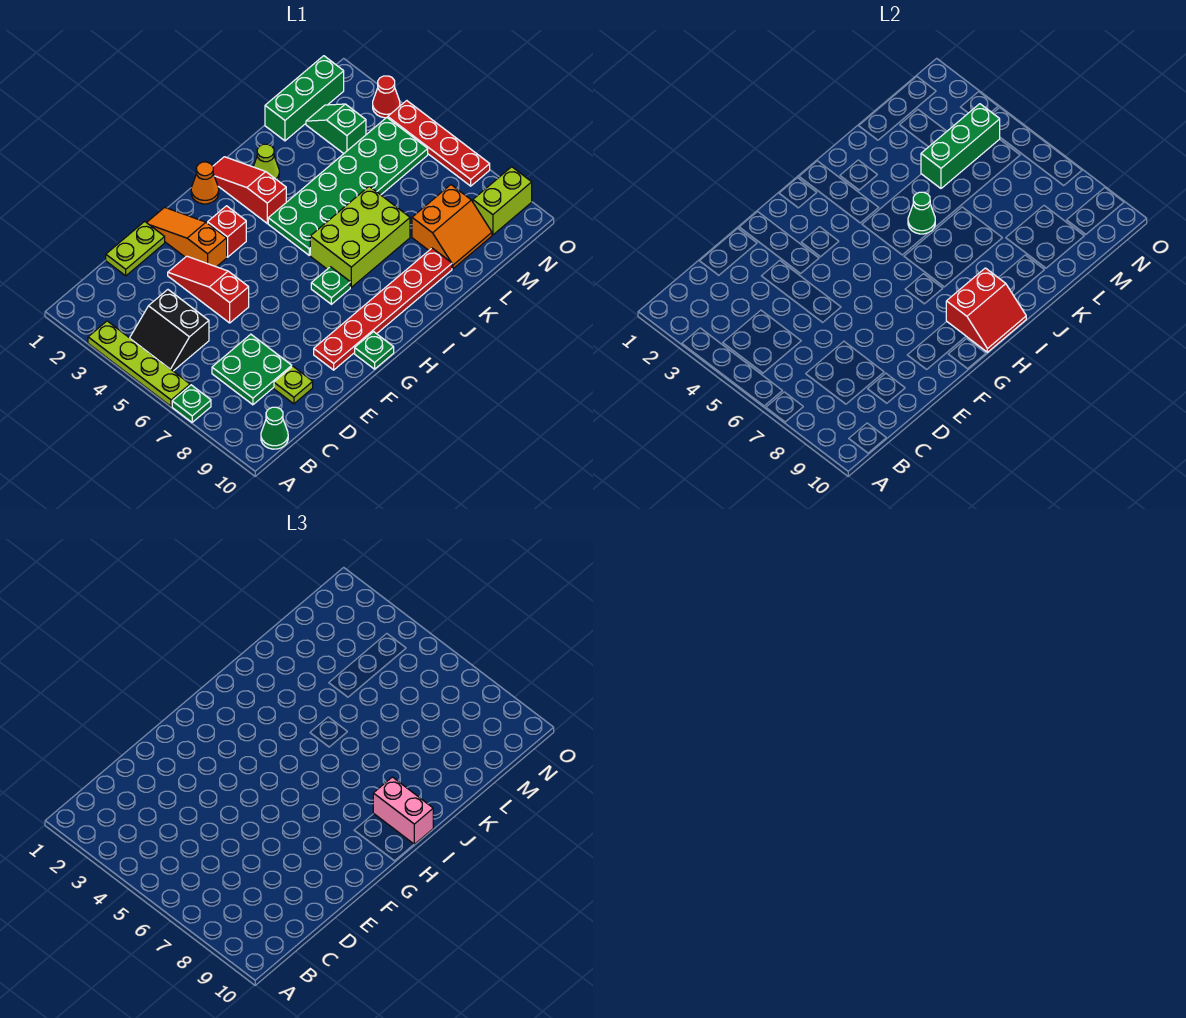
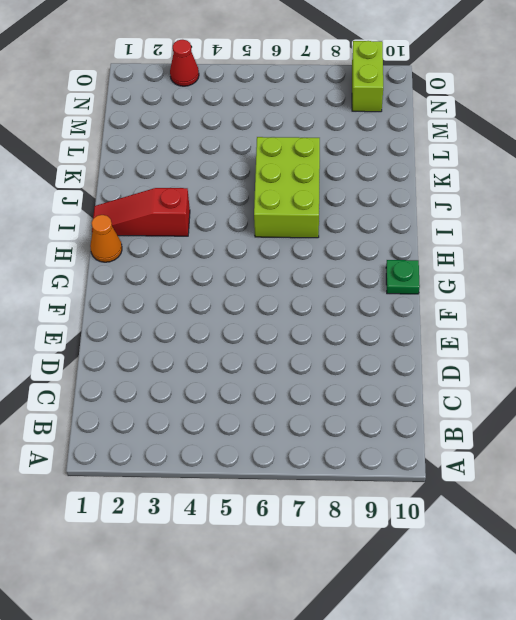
none -> lime 1x4 plate [88,321,190,406]
none -> green 1x1 plate [172,385,211,422]
none -> black 2x2 slope [130,290,209,371]

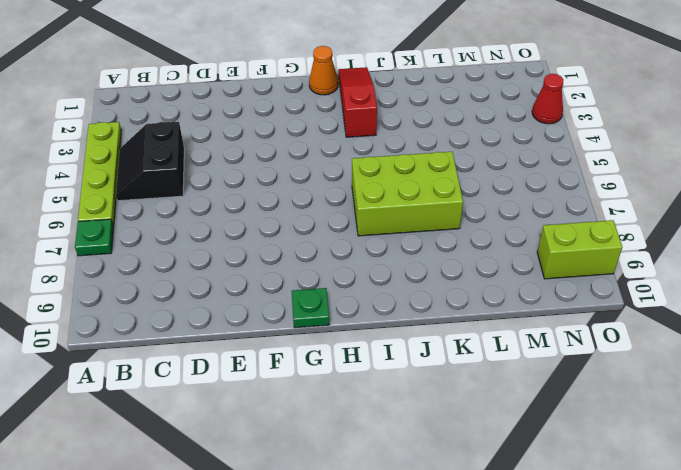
none -> green 1x1 cone [261,407,288,449]
none -> green 2x2 plate [212,334,292,405]
none -> lime 1x2 plate [106,221,165,276]

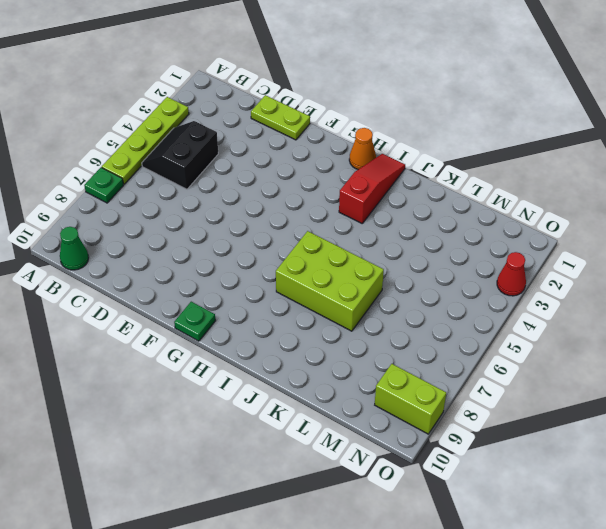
none -> green 2x2 plate [212,334,292,405]
none -> lime 1x1 plate [274,366,313,404]
none -> red 1x3 slope [168,256,249,323]

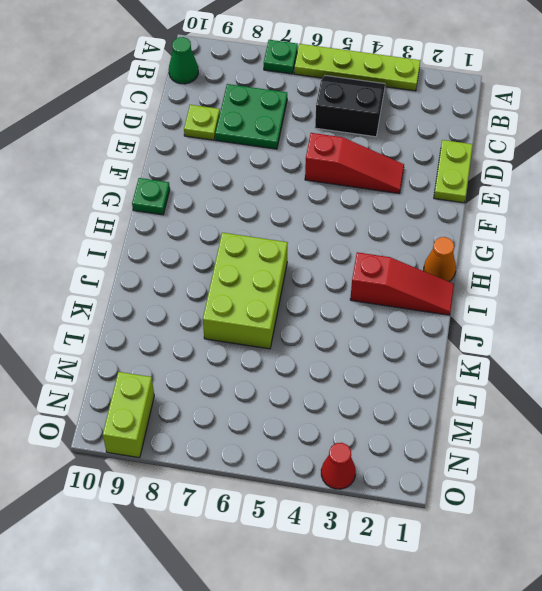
none -> orange 1x3 slope [147,207,227,267]
none -> red 1x6 plate [314,248,452,370]
none -> red 1x1 brick [208,206,246,257]

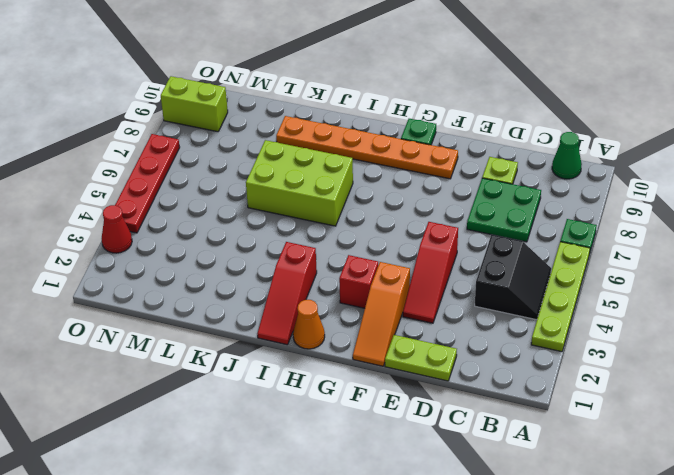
orange 1x6 plate [276,116,458,179] -> red 1x6 plate [314,248,452,370]
none -> green 1x1 plate [311,267,350,304]
none -> green 2x6 plate [268,118,428,255]
none -> lime 1x1 cone [253,144,279,180]

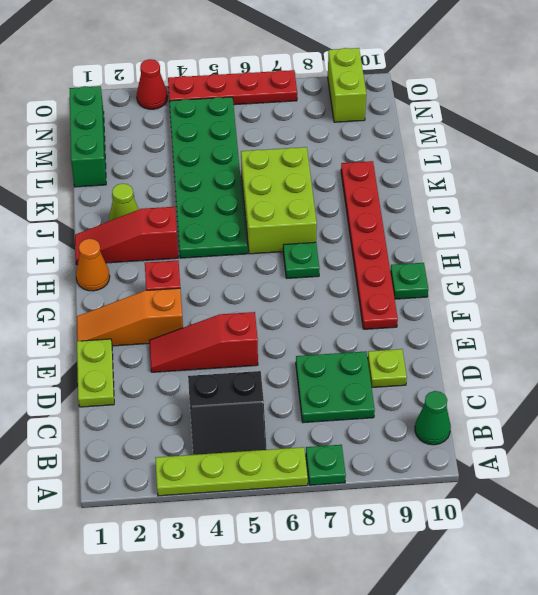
none -> orange 2x2 slope [412,185,492,269]
none -> green 1x2 slope [306,104,366,154]
none -> red 2x2 slope [946,268,1026,352]

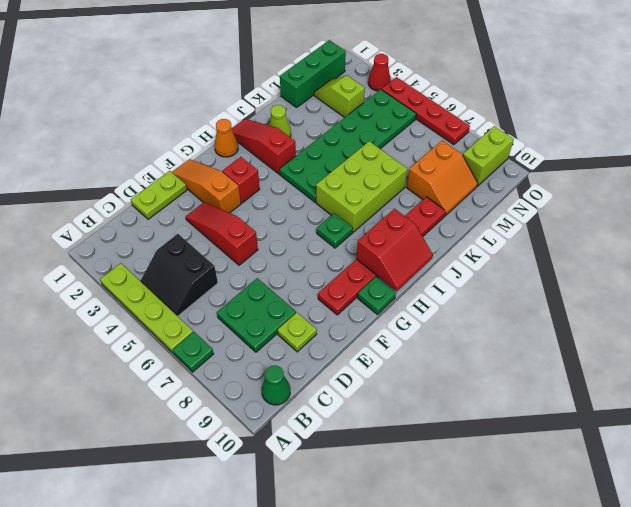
lime 1x2 slope [314,75,365,117] -> green 1x2 slope [306,104,366,154]
none -> green 1x1 cone [908,192,935,234]
none -> green 1x3 brick [921,104,1000,188]
none -> pink 1x2 brick [373,777,433,844]

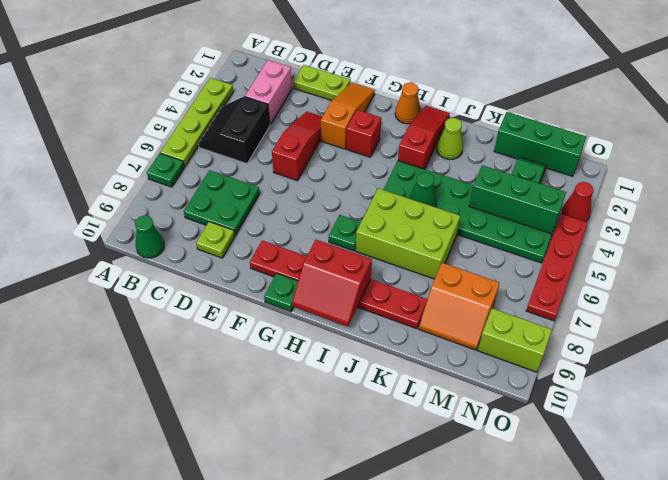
pink 1x2 brick [245,60,292,125] -> pink 1x2 brick moved to [373,777,433,844]

